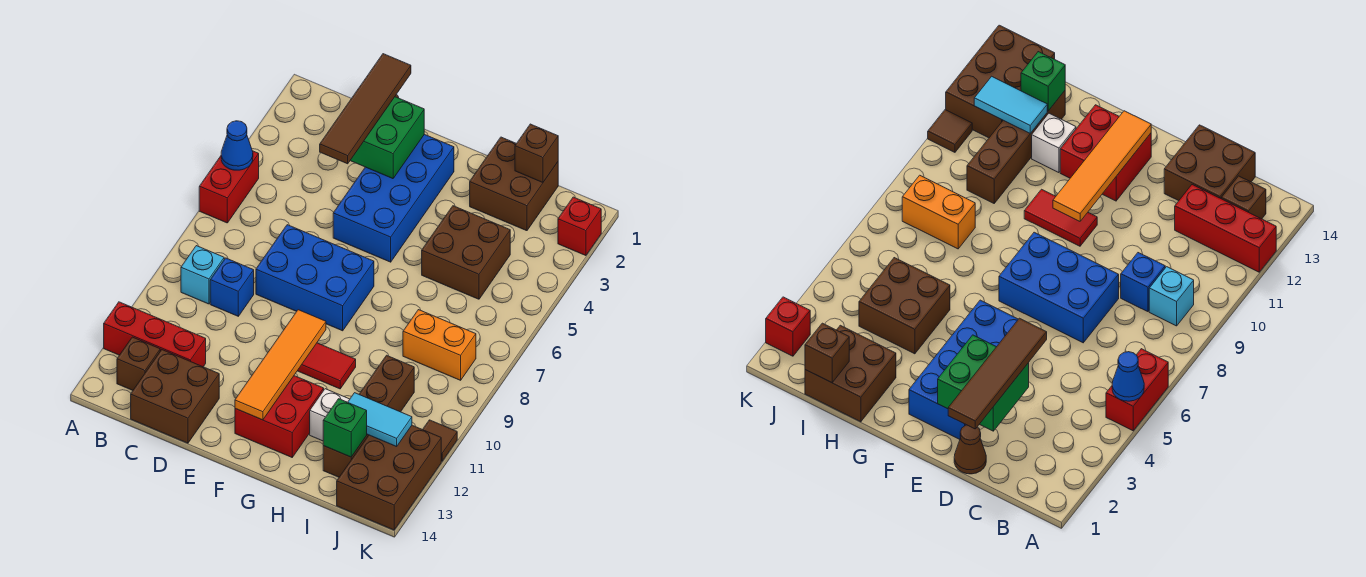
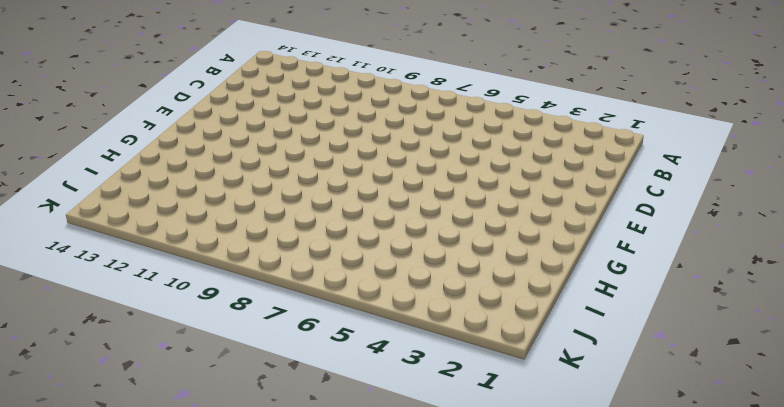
none -> red 1x2 brick [199,151,259,223]
none -> red 1x3 brick [104,302,206,367]
none -> cyan 1x1 brick [181,246,224,304]

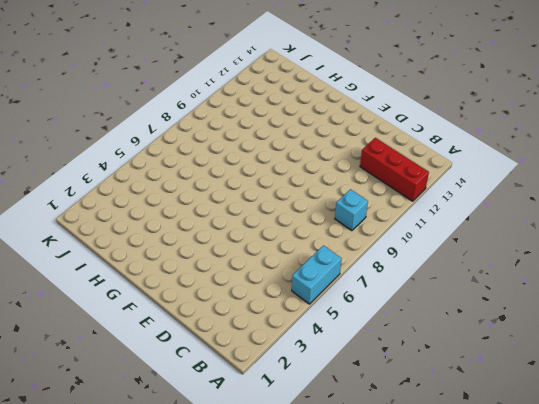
cyan 1x2 brick [292,246,341,304] -> red 1x2 brick [199,151,259,223]
none -> brown 1x1 brick [117,337,160,390]
none -> blue 1x1 brick [210,258,254,316]
none -> brown 2x2 brick [131,350,219,443]

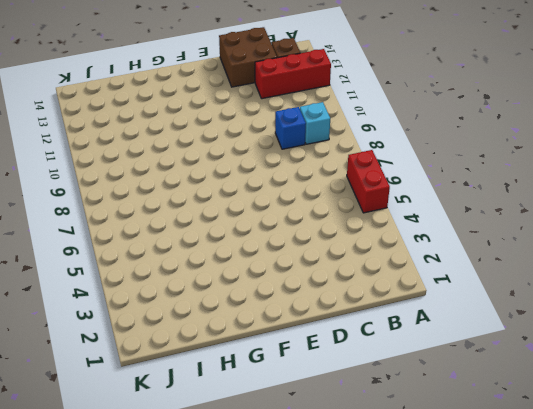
none -> brown 1x1 cone [954,425,986,474]
none -> blue 2x3 brick [256,225,374,331]
none -> blue 2x4 brick [333,134,454,262]

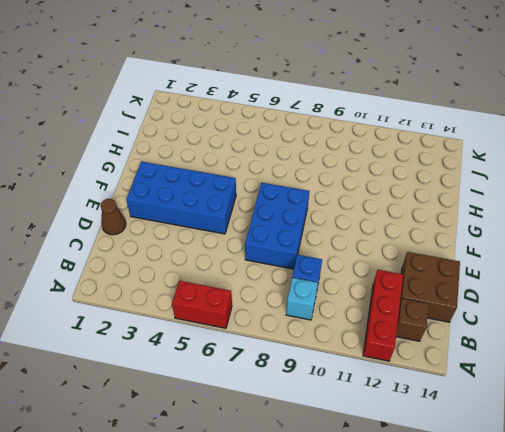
none -> red 1x2 tile [298,343,356,389]
none -> red 2x2 brick [235,376,324,457]
none -> brown 2x2 brick [470,137,558,231]

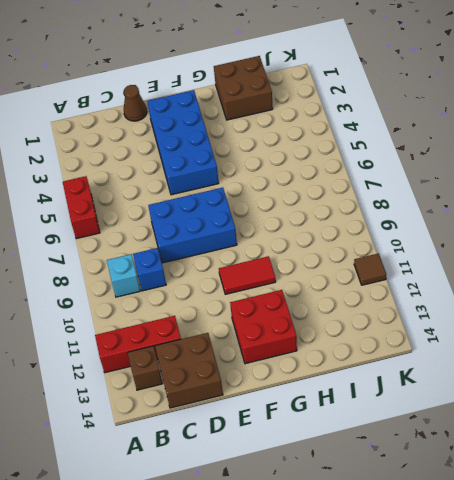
none -> brown 2x2 brick [422,206,510,299]
none -> white 1x1 brick [310,389,350,441]
none -> orange 1x2 brick [403,310,476,380]

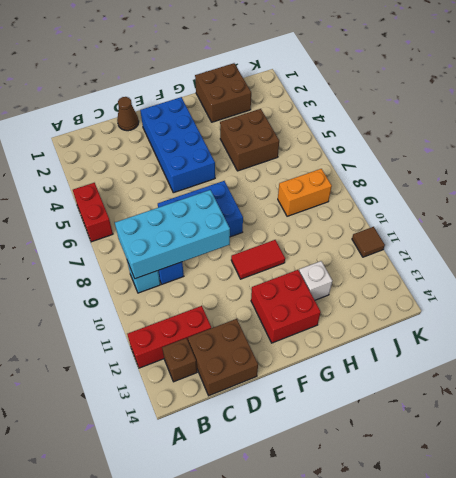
cyan 2x4 brick [115,190,230,279] -> none
none -> brown 1x4 brick [323,355,414,477]
none -> brown 2x3 brick [337,425,441,530]
none -> red 1x1 brick [558,197,601,256]

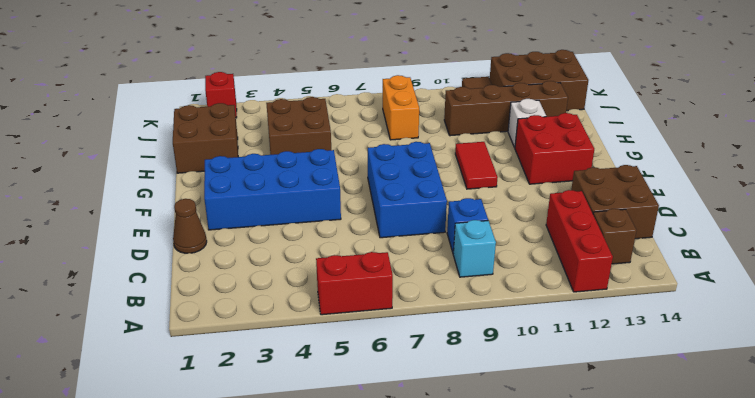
none -> blue 1x1 cone [221,121,253,170]
none -> green 2x2 brick [350,97,424,179]
none -> orange 1x4 tile [235,310,326,420]

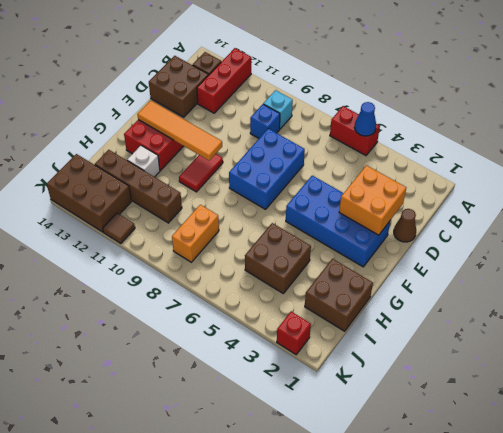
orange 2x2 brick [339,165,406,235] -> green 2x2 brick [350,97,424,179]
none -> brown 1x1 brick [515,124,558,182]
none -> cyan 1x2 tile [348,393,412,447]
none -> green 1x1 brick [323,399,367,457]

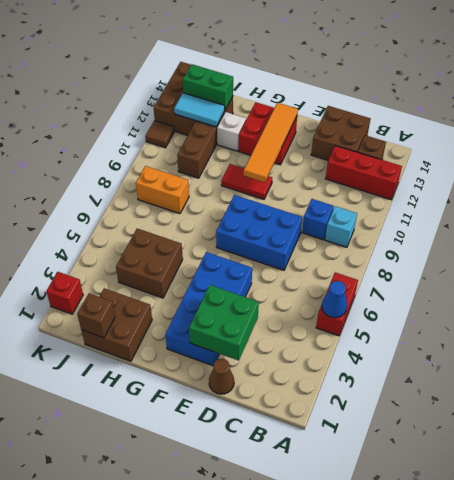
green 1x2 brick [183,64,233,110] -> green 1x1 brick [323,399,367,457]
none -> brown 1x4 tile [320,54,411,164]

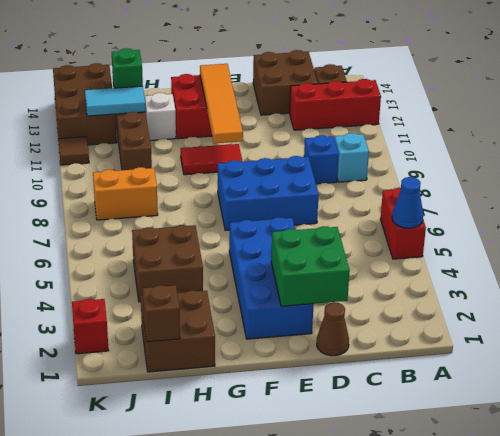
none -> brown 1x4 tile [320,54,411,164]

